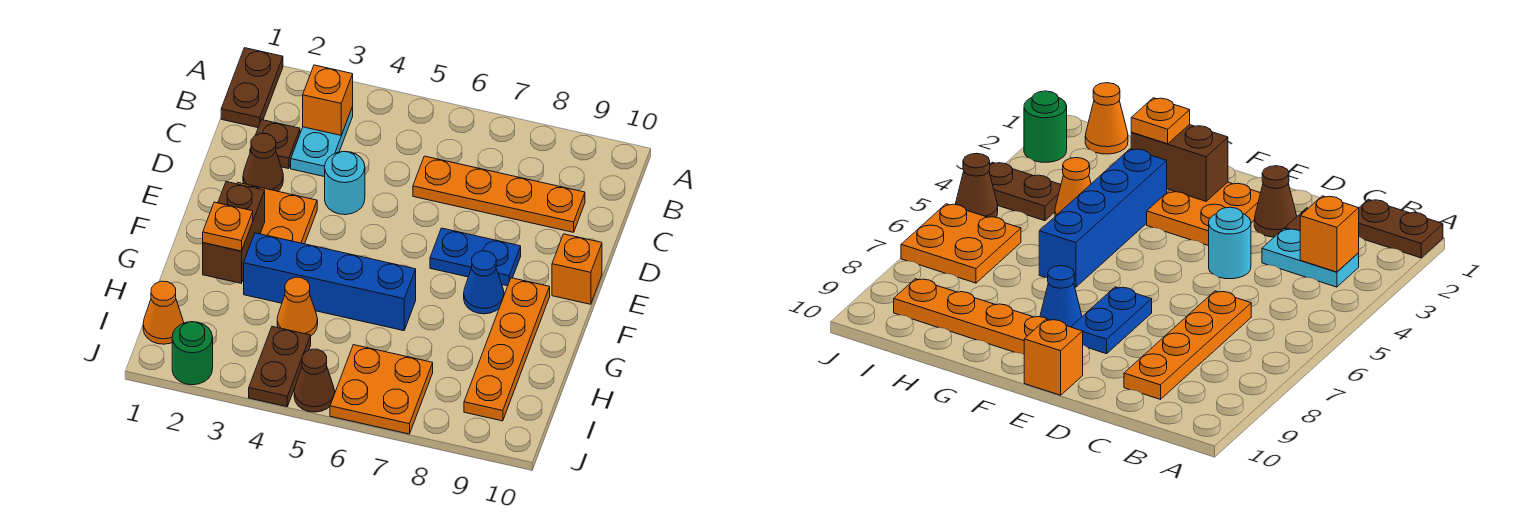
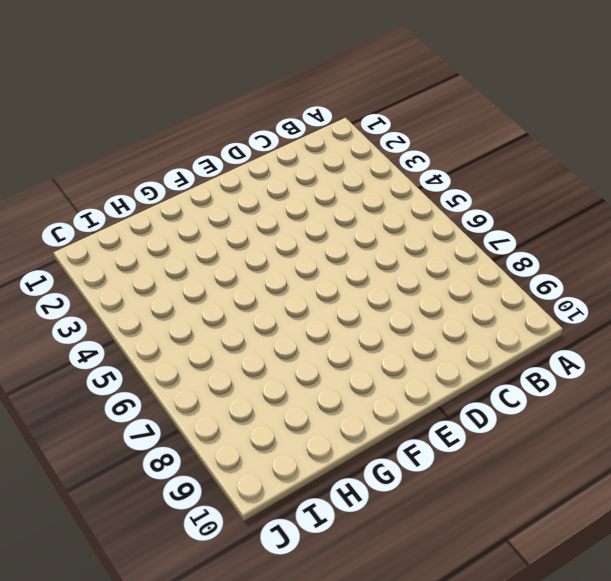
none -> brown 1x2 plate [221,48,283,128]
none -> cyan 1x2 plate [291,107,353,177]
none -> brown 1x1 plate [250,120,300,169]

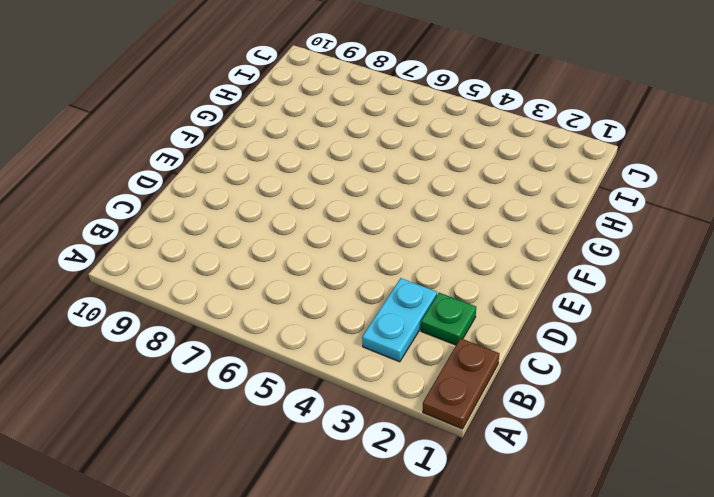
green 1x1 plate [421,293,476,345] -> brown 1x1 plate [250,120,300,169]
none -> orange 1x4 plate [413,156,585,232]
none -> brown 1x1 cone [243,134,283,191]
none -> cyan 1x1 round brick [325,152,365,215]

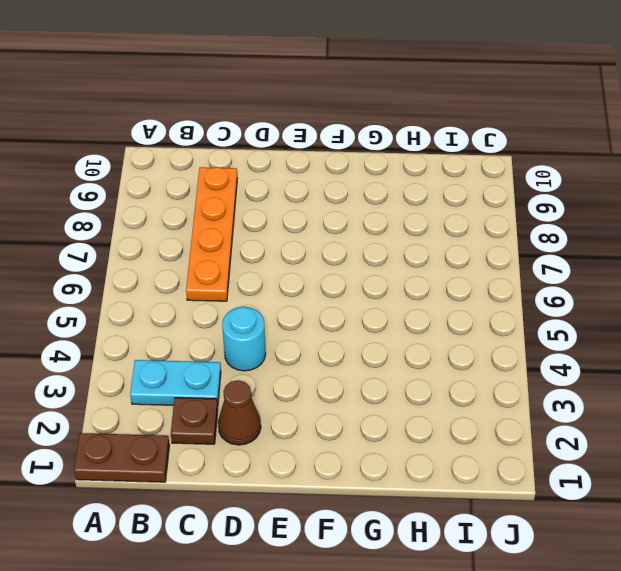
none -> orange 2x2 plate [237,183,317,244]
none -> blue 1x2 plate [430,228,521,286]
none -> orange 1x1 brick [552,234,602,304]

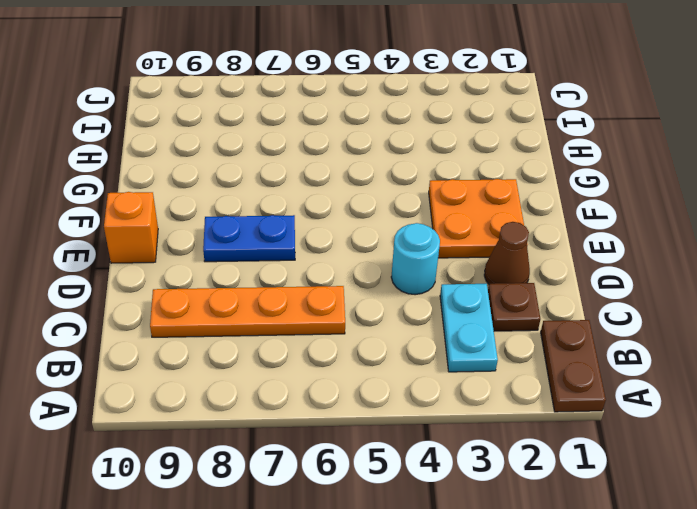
none -> blue 1x1 cone [464,251,504,314]
none -> orange 1x4 plate [464,278,550,421]
none -> blue 1x4 brick [244,233,416,331]

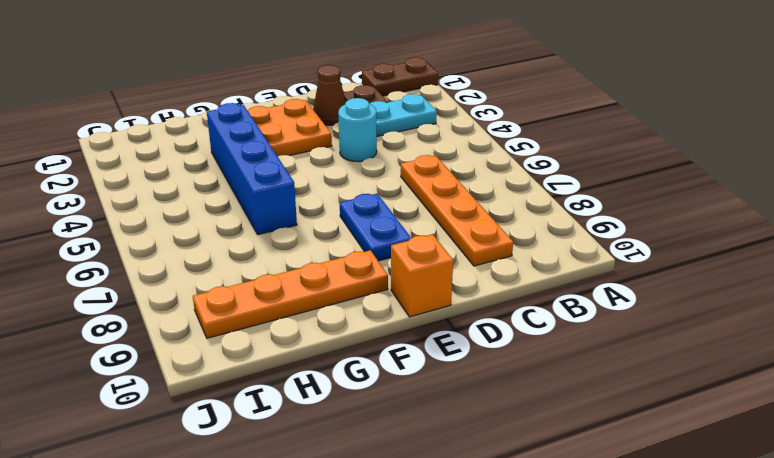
none -> blue 1x1 cone [464,251,504,314]
none -> orange 1x1 cone [277,277,318,336]
none -> orange 1x1 cone [143,281,184,344]

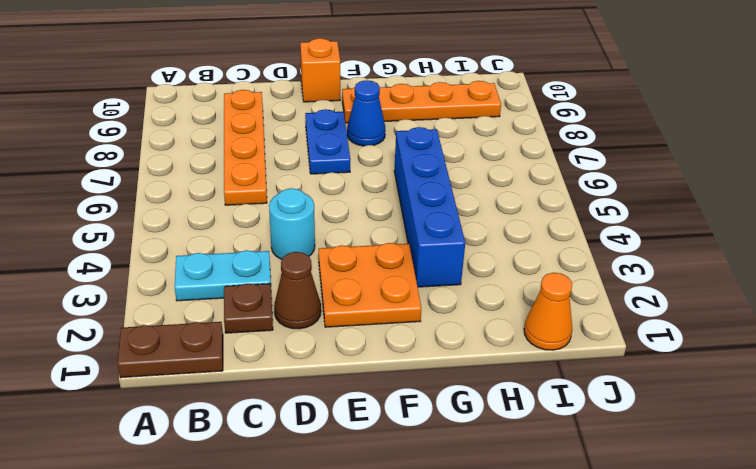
none -> orange 1x1 cone [277,277,318,336]
none -> brown 1x2 plate [249,326,311,407]
none -> orange 2x2 plate [330,345,433,434]

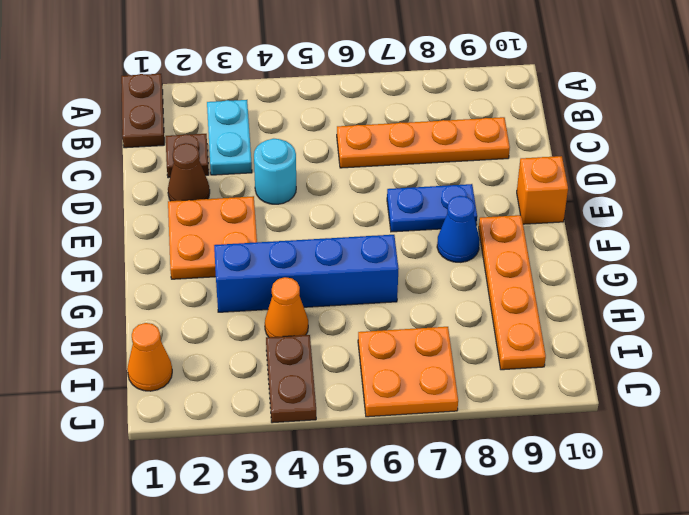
none -> green 1x1 round brick [172,322,213,385]
none -> brown 1x1 cone [294,349,335,412]
none -> orange 1x1 brick [303,65,353,135]

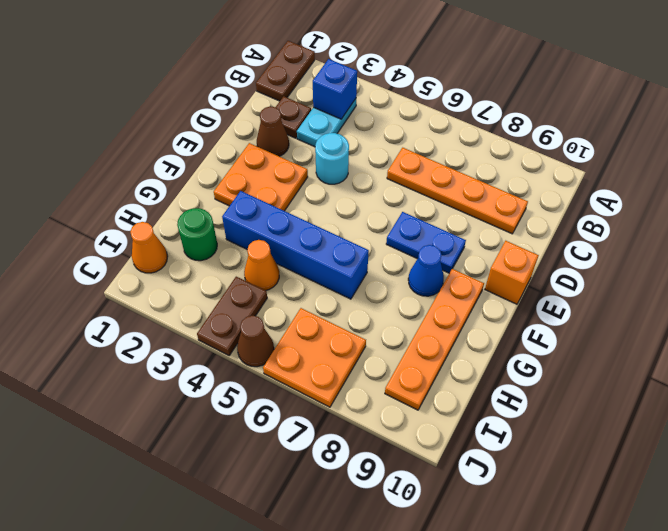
blue 1x1 brick [313,59,357,119] -> orange 1x1 brick [303,65,353,135]
green 1x1 round brick [177,208,217,261] -> green 1x1 round brick moved to [172,322,213,385]
none -> brown 1x2 brick [203,182,265,283]
none -> orange 1x1 plate [203,202,253,251]

